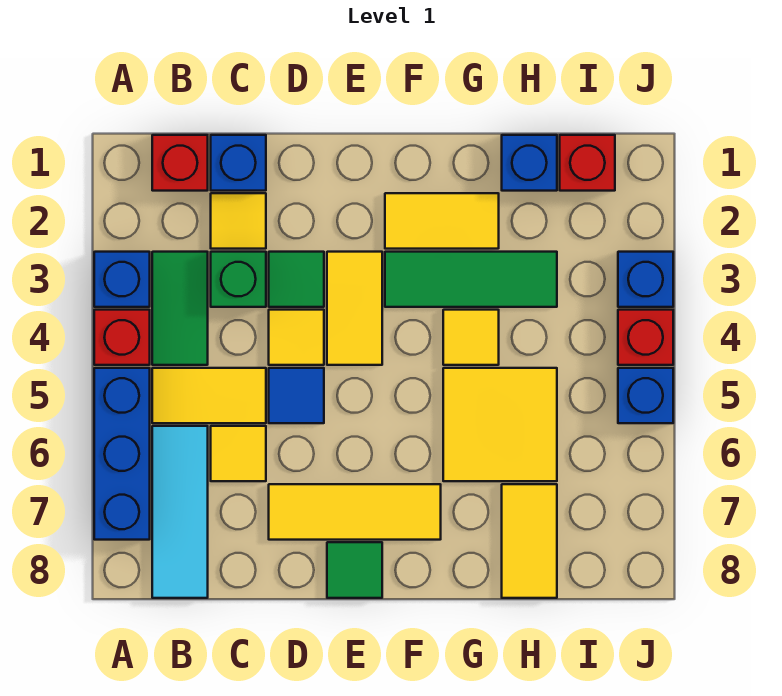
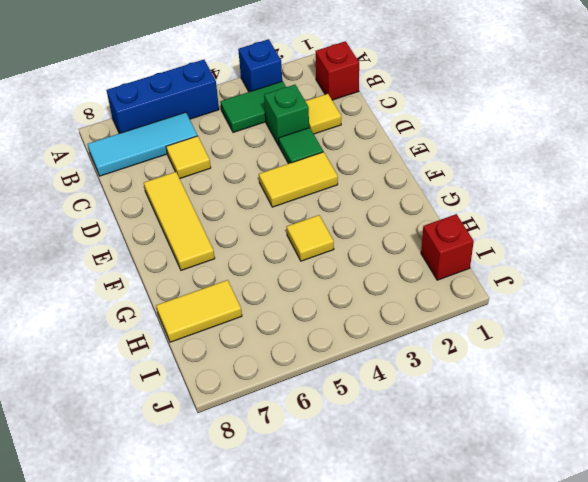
none -> red 1x1 brick [94,310,150,365]
none -> yellow 1x2 tile [152,368,266,423]
none -> blue 1x1 brick [211,135,266,191]

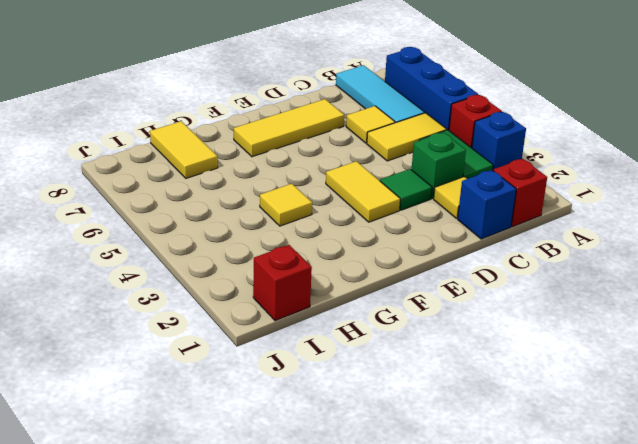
none -> yellow 1x1 tile [269,310,324,365]
none -> blue 1x1 tile [269,368,324,423]
none -> green 1x1 tile [327,542,382,598]

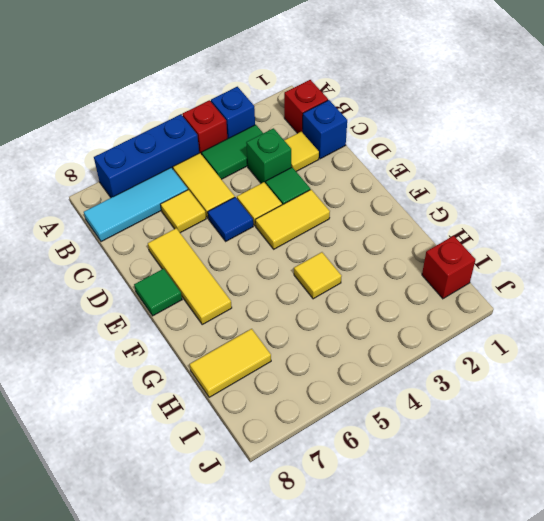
none -> yellow 1x2 tile [385,193,499,249]
none -> green 1x3 tile [385,252,557,307]
none -> yellow 2x2 tile [443,368,557,481]

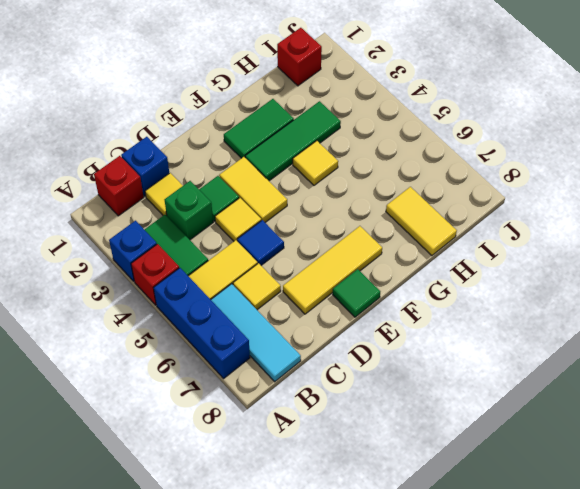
green 1x2 tile [224,99,294,158] -> yellow 1x2 tile [385,193,499,249]
none -> yellow 2x2 tile [443,368,557,481]
none -> blue 1x1 brick [502,135,557,191]
none -> blue 1x1 brick [618,252,673,307]

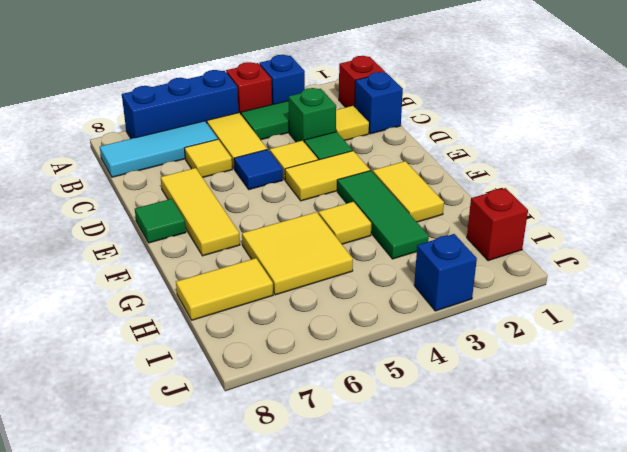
none -> blue 1x1 brick [502,135,557,191]
none -> red 1x1 brick [618,310,673,365]
none -> blue 1x1 brick [618,368,673,423]

